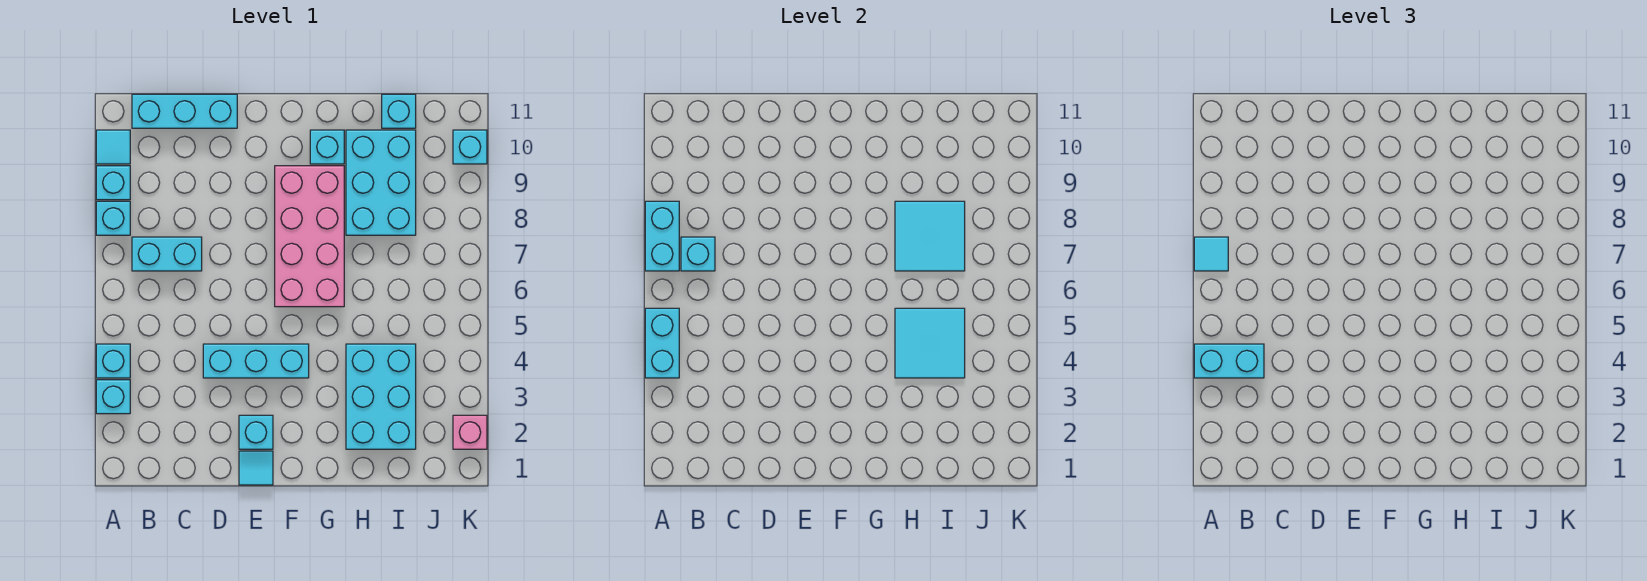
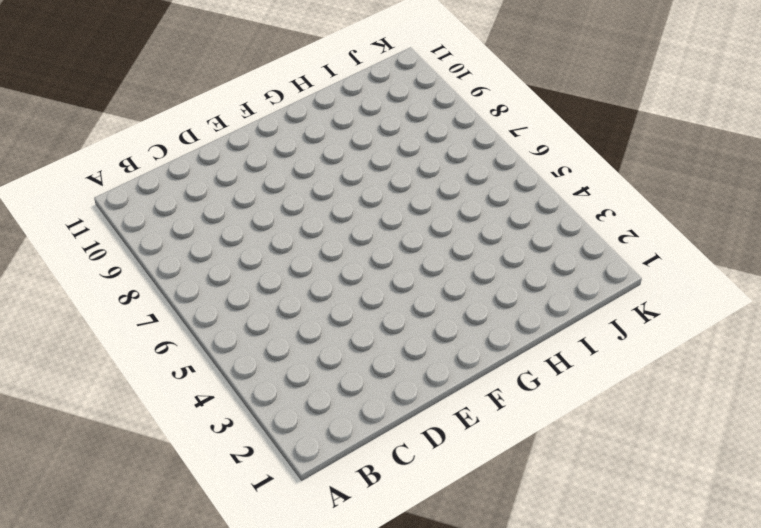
none -> cyan 1x1 brick [96,380,130,414]
none -> cyan 1x1 brick [96,344,130,378]
none -> cyan 1x1 brick [96,201,130,235]

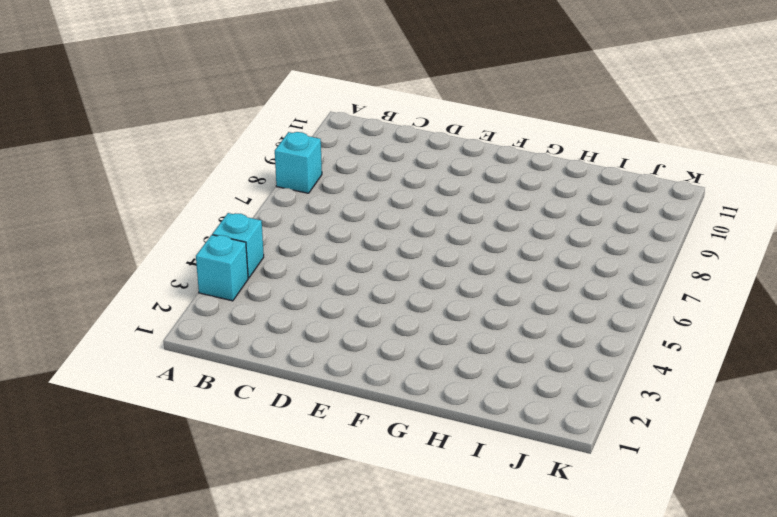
none -> cyan 1x1 brick [96,166,130,200]
none -> cyan 1x1 tile [96,130,130,164]
none -> cyan 1x2 brick [132,237,202,271]

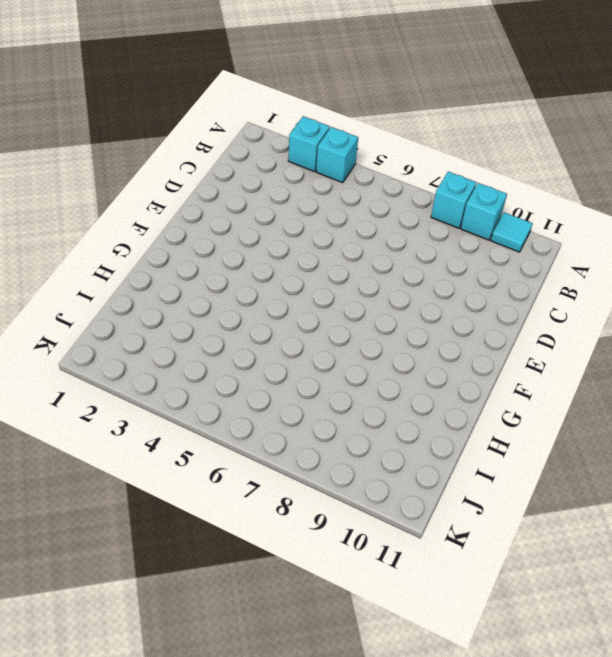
none -> cyan 1x2 brick [132,237,202,271]
none -> cyan 1x3 brick [132,94,237,128]
none -> cyan 1x3 brick [203,344,309,378]

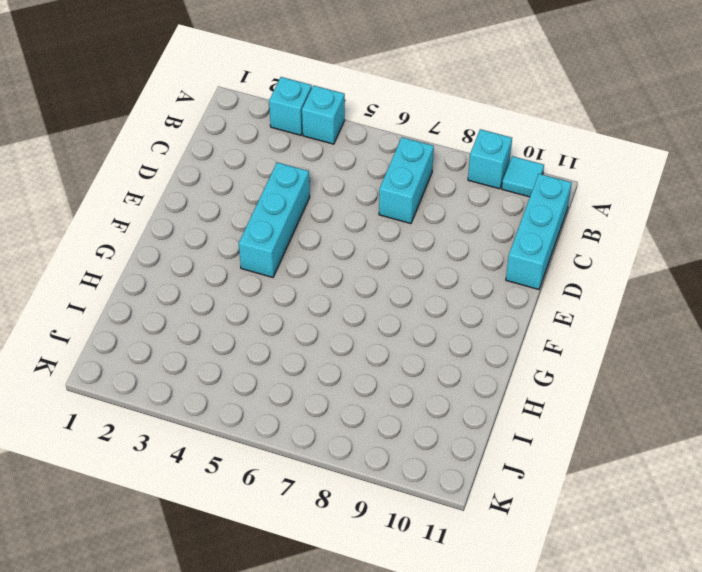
none -> cyan 1x1 brick [96,201,130,235]
none -> cyan 1x1 tile [239,451,273,485]
none -> cyan 1x1 brick [239,415,273,449]

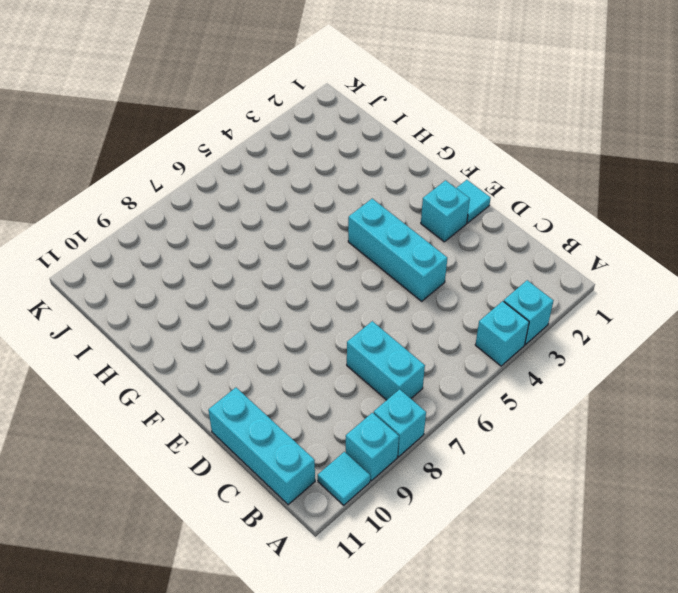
none -> pink 2x4 brick [275,166,344,307]
none -> cyan 1x1 brick [310,130,344,164]
none -> cyan 2x3 brick [346,344,416,449]

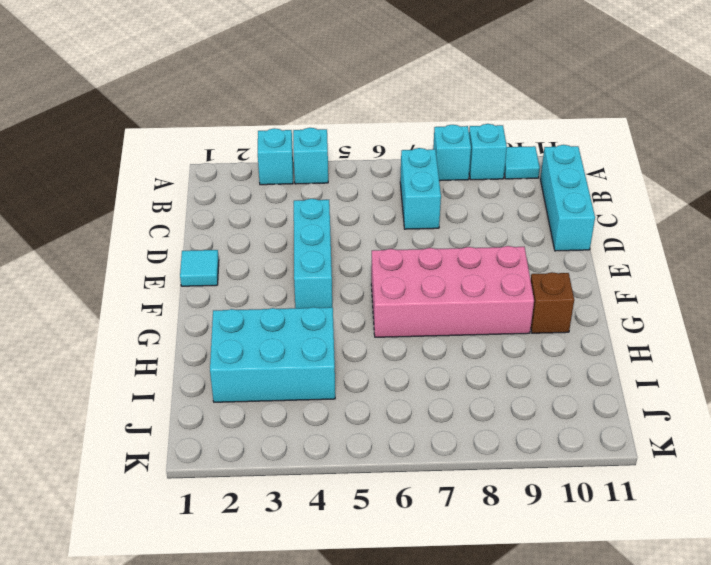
brown 1x1 brick [531,272,574,333] -> cyan 1x1 brick [310,130,344,164]
none -> cyan 1x1 brick [239,415,273,449]
none -> cyan 2x3 brick [346,130,416,235]
none -> cyan 1x1 brick [382,94,416,128]

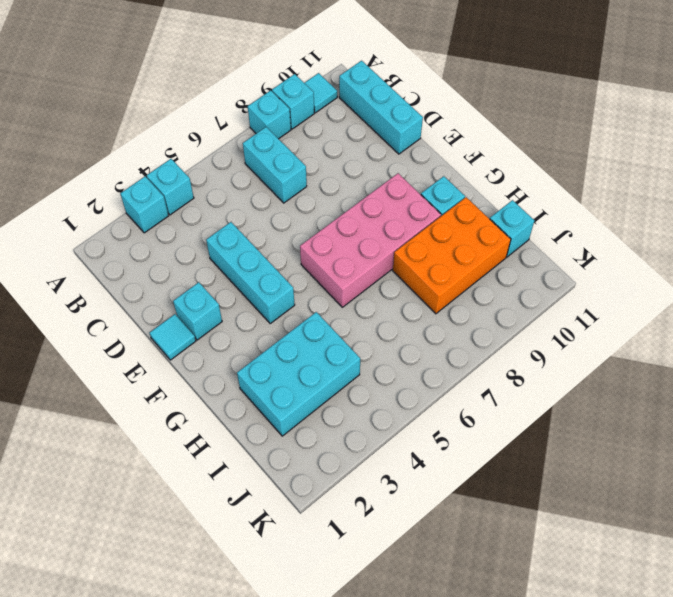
orange 2x3 brick [393,197,511,314] -> cyan 2x3 brick [346,130,416,235]
none -> pink 1x1 brick [453,415,487,449]
none -> cyan 1x1 brick [453,130,487,164]
none -> cyan 1x2 brick [645,308,679,378]

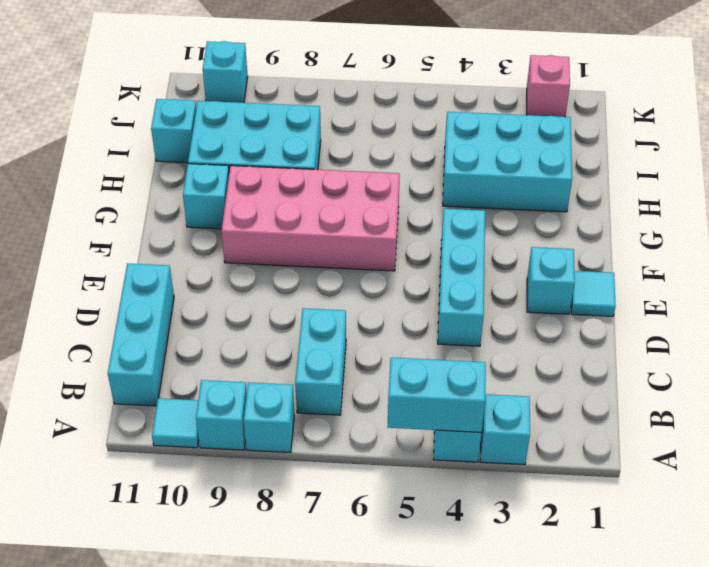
none -> cyan 1x2 brick [645,201,679,271]
none -> cyan 1x1 brick [681,237,715,271]
none -> cyan 2x2 tile [895,308,965,378]

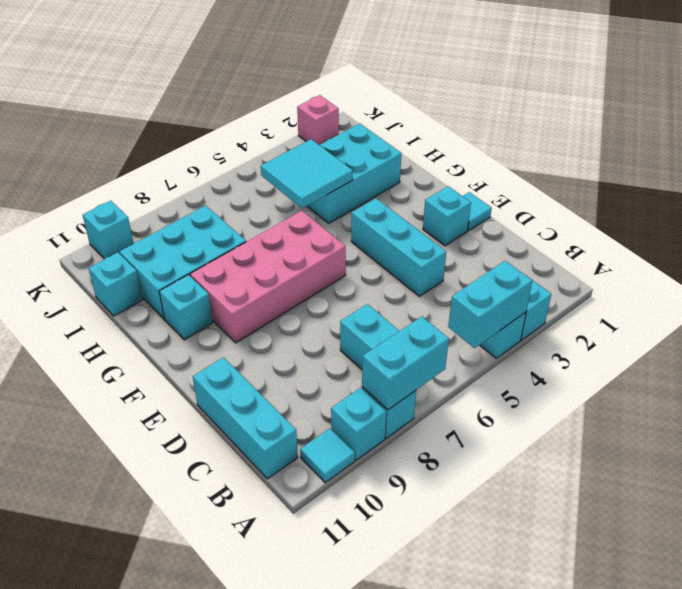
none -> cyan 1x1 brick [681,237,715,271]
none -> cyan 2x2 tile [895,201,965,271]
none -> cyan 1x2 brick [1194,344,1264,378]

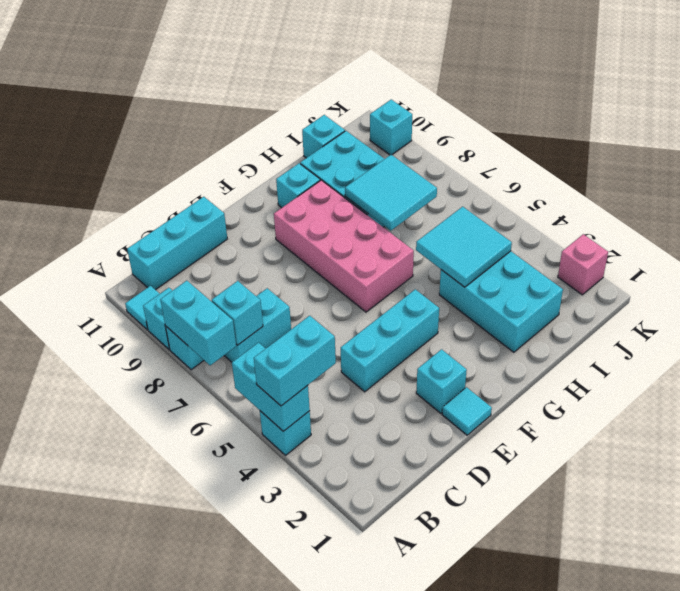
none -> cyan 1x1 brick [96,380,130,414]
none -> cyan 1x1 tile [1194,237,1228,271]

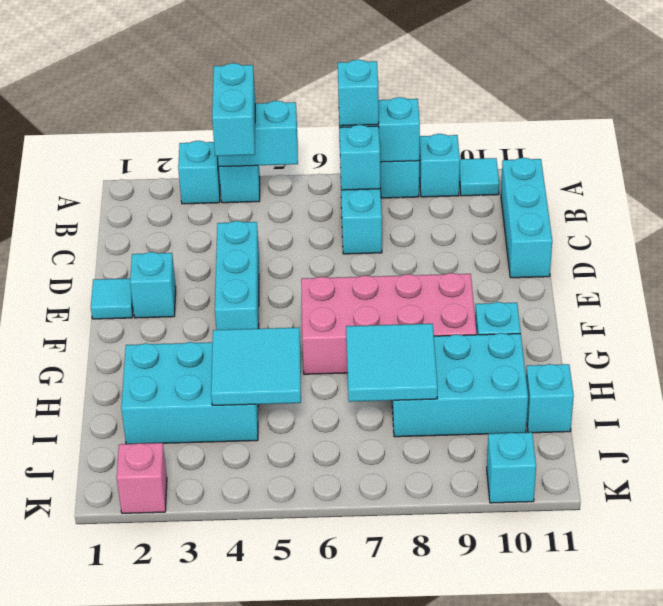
cyan 1x1 brick [338,60,379,126] -> cyan 1x1 tile [1194,237,1228,271]

